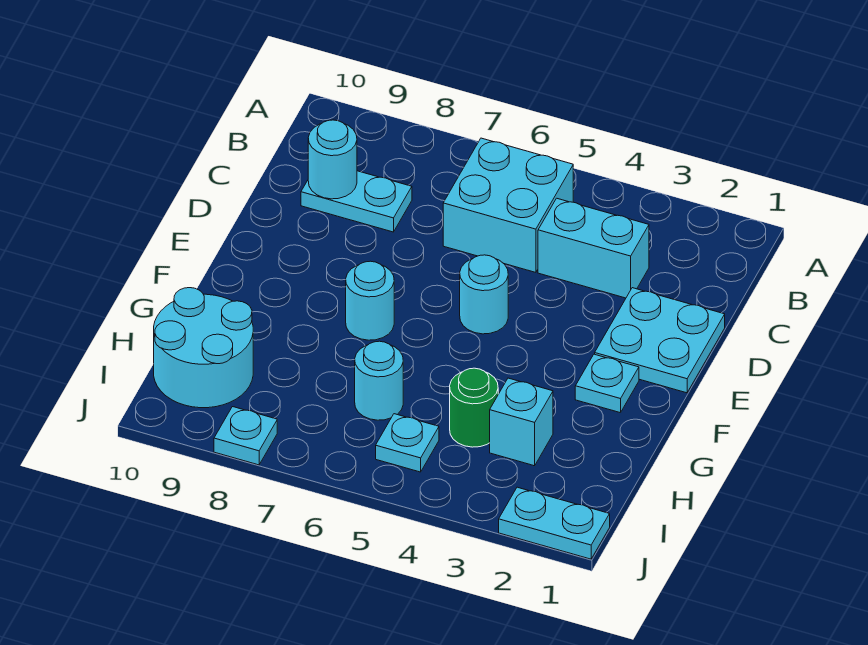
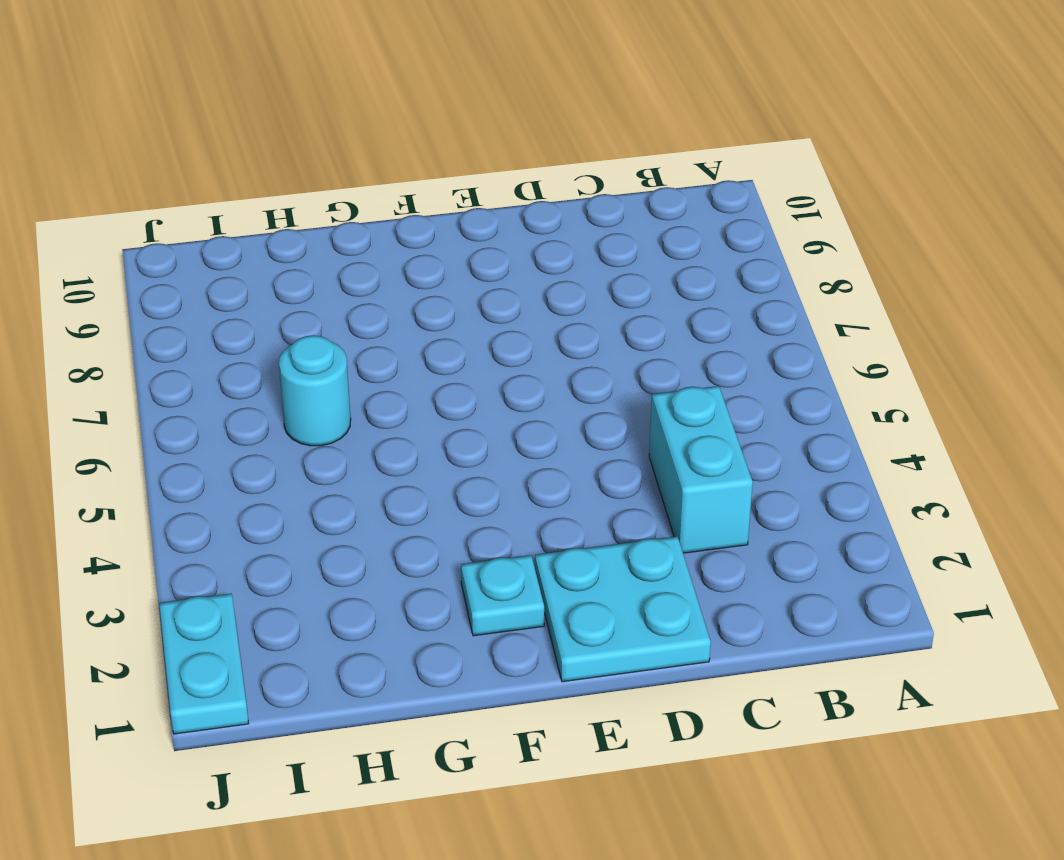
none -> cyan 2x2 brick [443,138,573,272]
none -> cyan 1x2 plate [301,171,412,232]
none -> cyan 1x1 round brick [460,255,508,334]

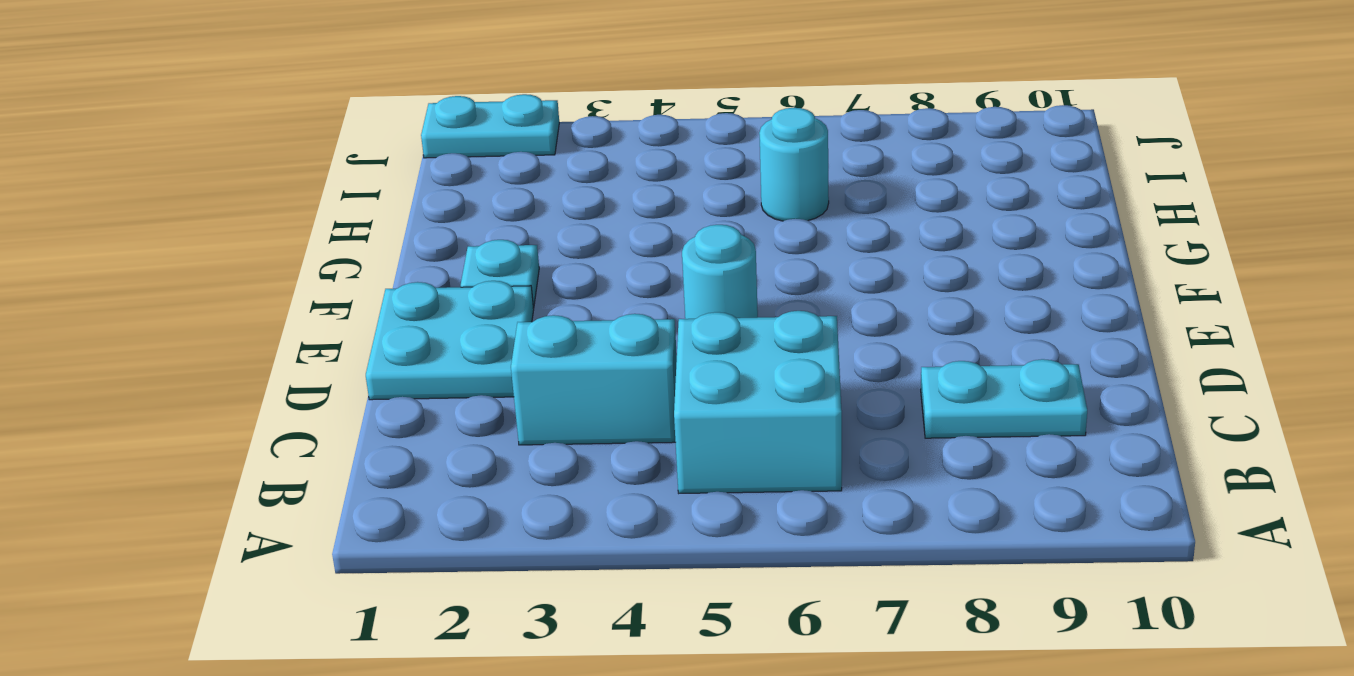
none -> cyan 1x1 round brick [346,261,394,340]
none -> cyan 1x1 brick [490,378,553,466]
none -> green 1x1 round brick [450,368,498,447]

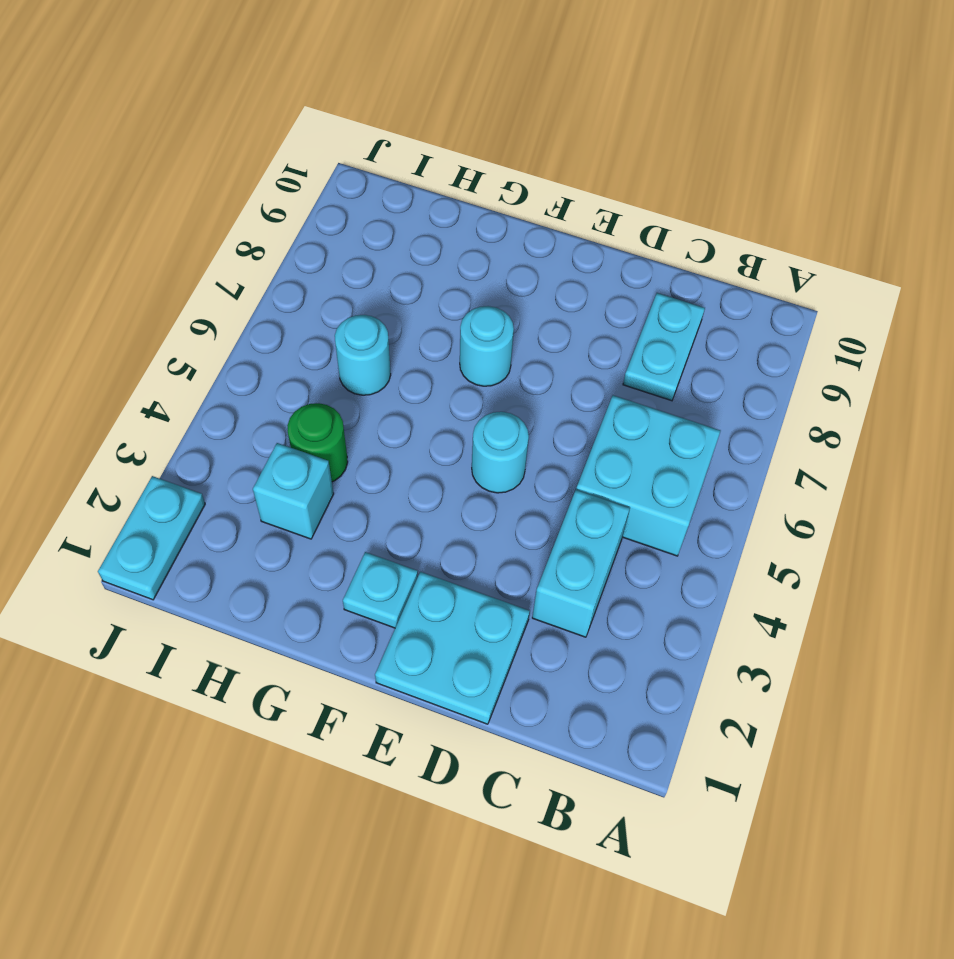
none -> cyan 2x2 round brick [154,288,253,408]
none -> cyan 1x1 plate [376,414,439,472]
none -> cyan 1x1 plate [214,407,277,465]

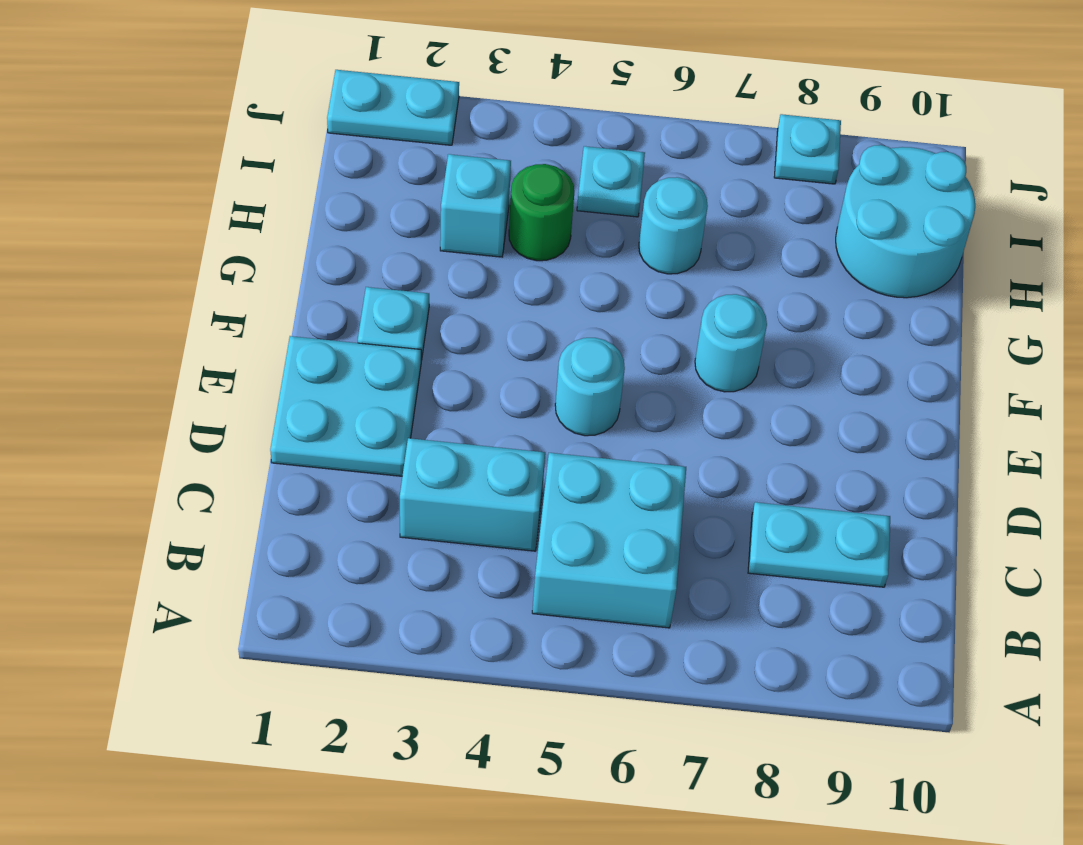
none -> cyan 1x1 round brick [308,120,357,199]

